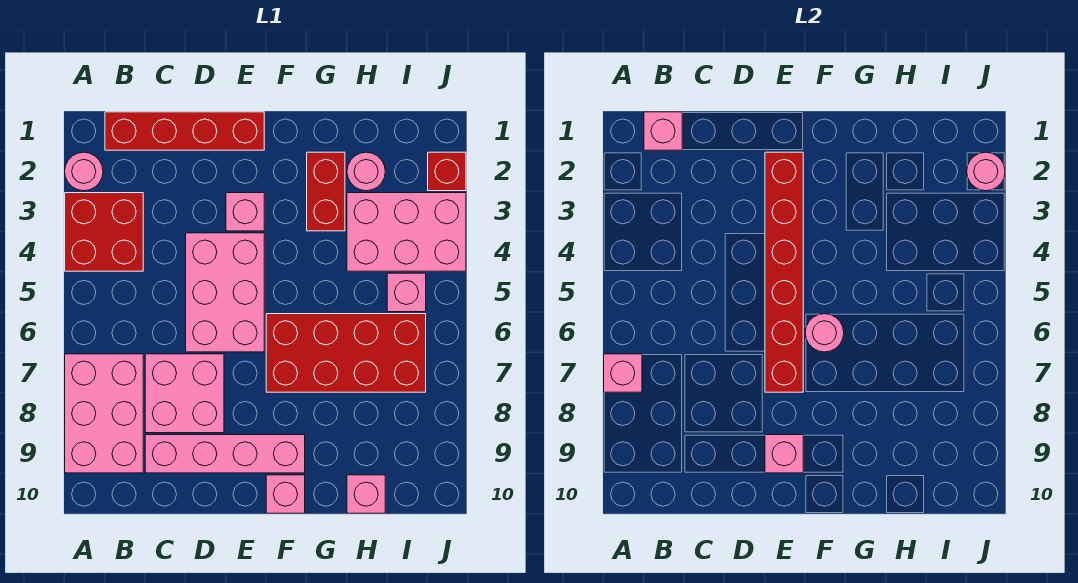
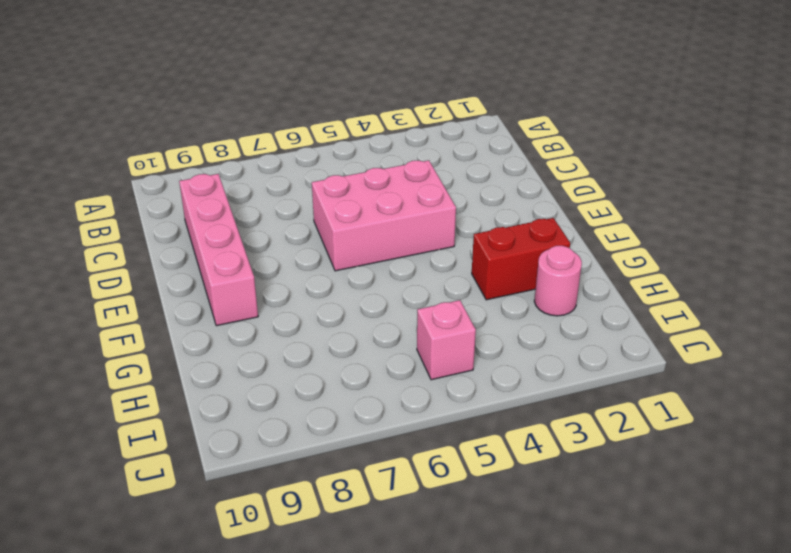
none -> pink 1x1 round brick [65,152,103,191]
none -> red 2x2 brick [65,193,143,271]
none -> pink 2x3 brick [65,354,143,473]

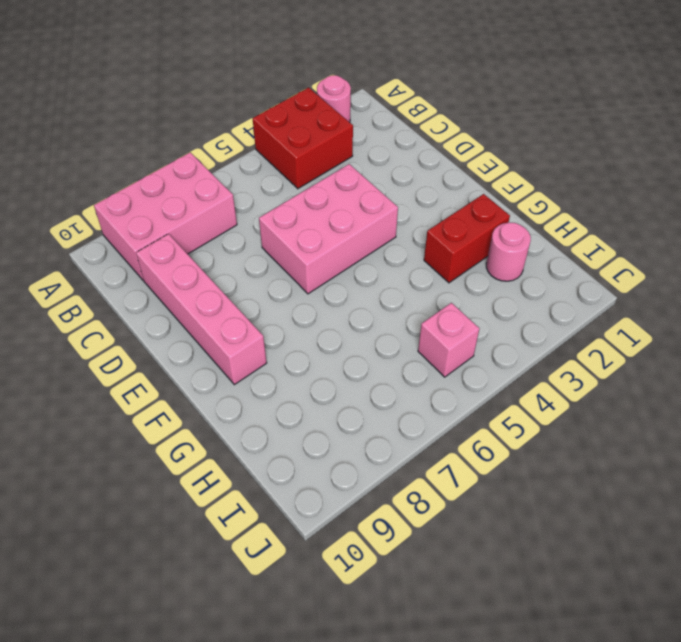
none -> red 1x4 brick [105,112,264,150]
none -> pink 2x2 brick [145,354,224,433]
none -> pink 1x1 brick [226,193,264,231]

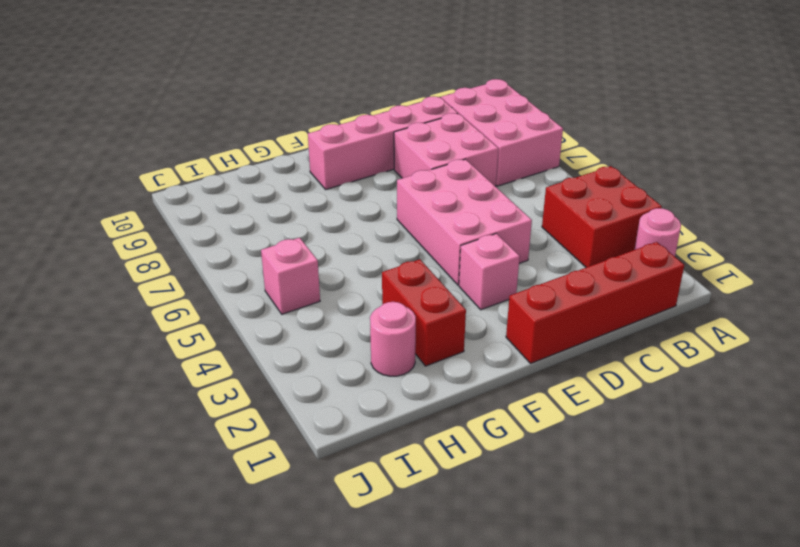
none -> red 2x4 brick [266,314,426,392]
none -> pink 1x1 brick [266,475,305,513]
none -> pink 2x3 brick [347,193,466,271]

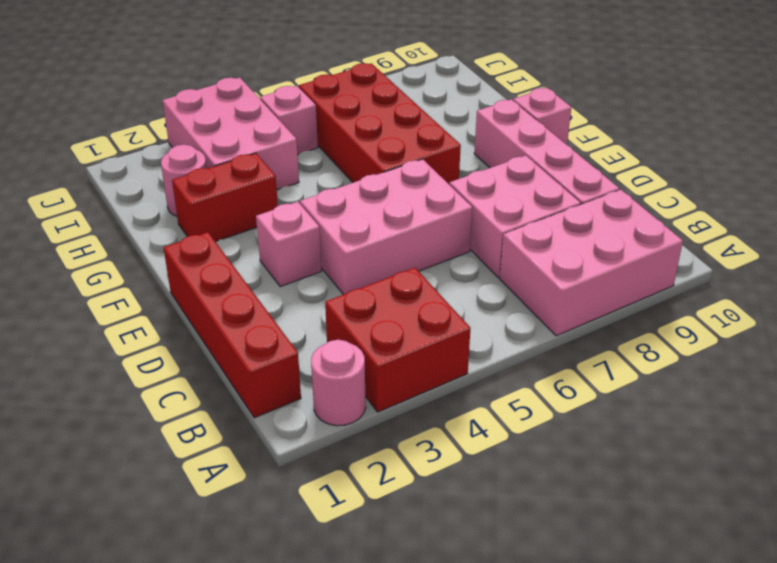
none -> pink 1x1 brick [347,475,385,513]
none -> red 1x1 brick [428,152,466,191]
none -> pink 1x1 brick [604,354,642,392]

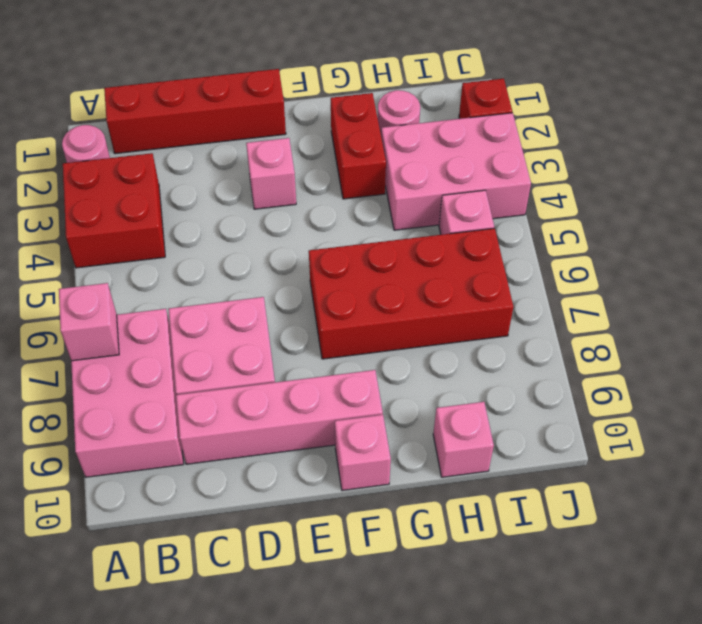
none -> pink 2x3 brick [186,233,264,352]
none -> pink 1x1 brick [644,112,682,150]
none -> red 1x6 brick [765,152,803,392]

